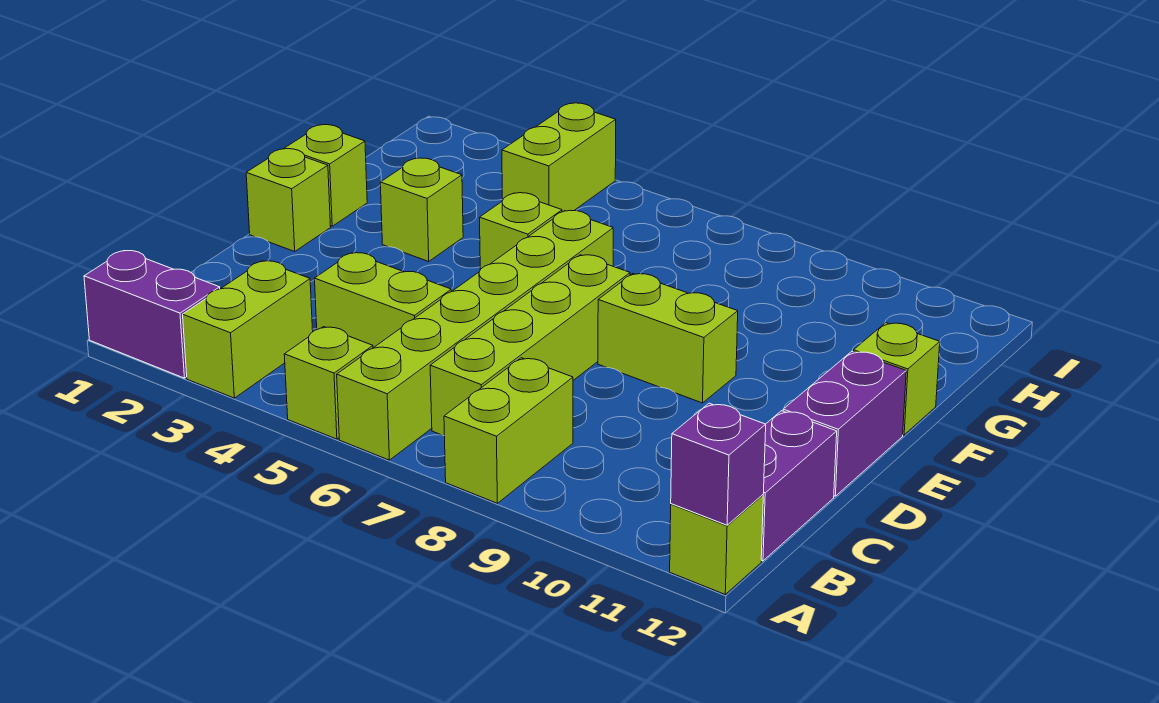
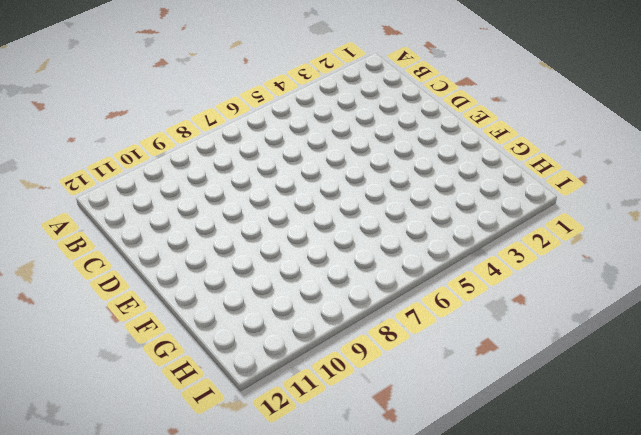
none -> purple 1x2 brick [84,251,220,378]
none -> lime 1x2 brick [183,261,313,398]
none -> lime 1x1 brick [284,327,373,439]

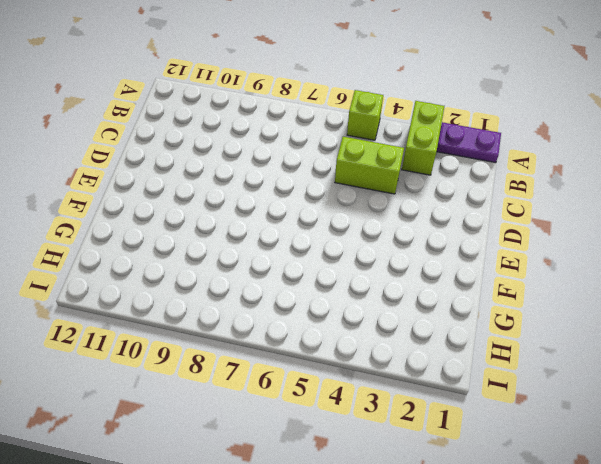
purple 1x2 plate [437,122,501,163] -> purple 1x2 brick [84,251,220,378]
none -> lime 1x6 brick [337,210,613,460]
none -> lime 1x2 brick [444,358,573,503]
none -> lime 1x1 brick [670,495,763,594]

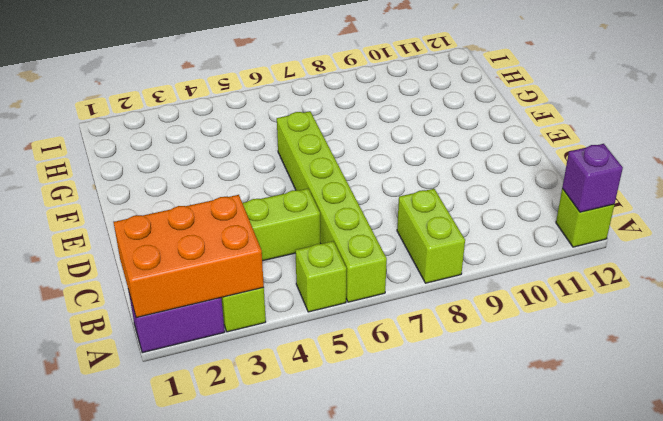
orange 2x3 brick [114,195,264,318] -> none
none -> lime 1x4 brick [430,255,630,436]
none -> purple 1x2 brick [761,411,837,561]
none -> purple 1x2 brick [783,351,906,496]

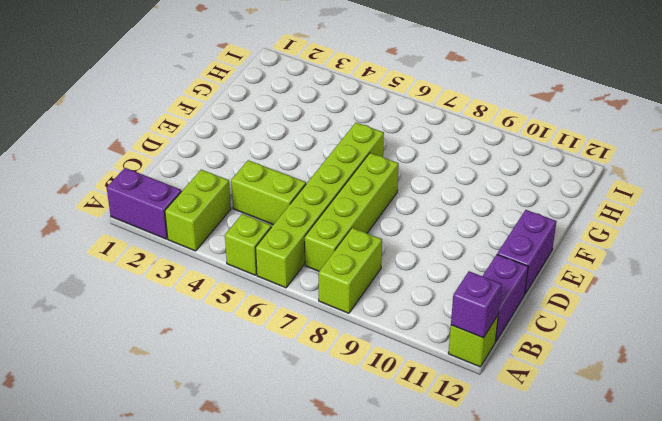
none -> lime 1x1 brick [246,149,331,251]
none -> lime 1x2 brick [598,274,738,403]
none -> lime 1x1 brick [284,125,367,226]

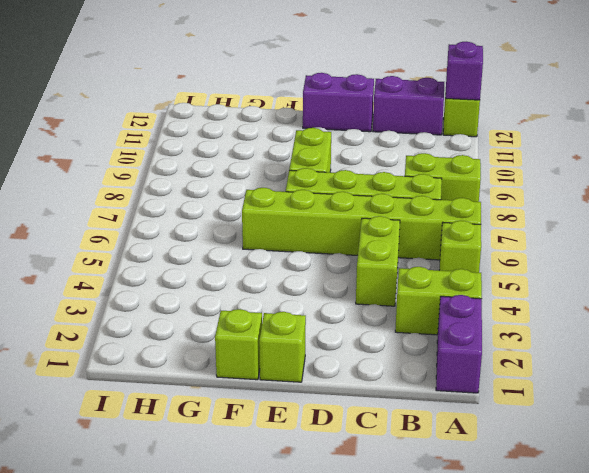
none -> lime 1x1 brick [380,158,463,261]
none -> lime 1x1 brick [480,193,562,269]
none -> lime 1x1 brick [853,323,940,435]

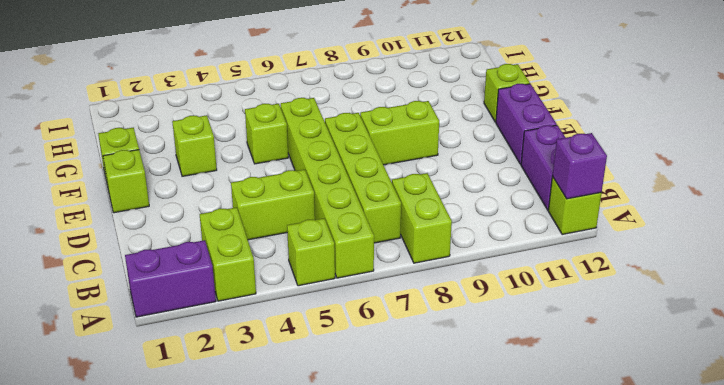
none -> lime 1x2 brick [502,103,616,212]

